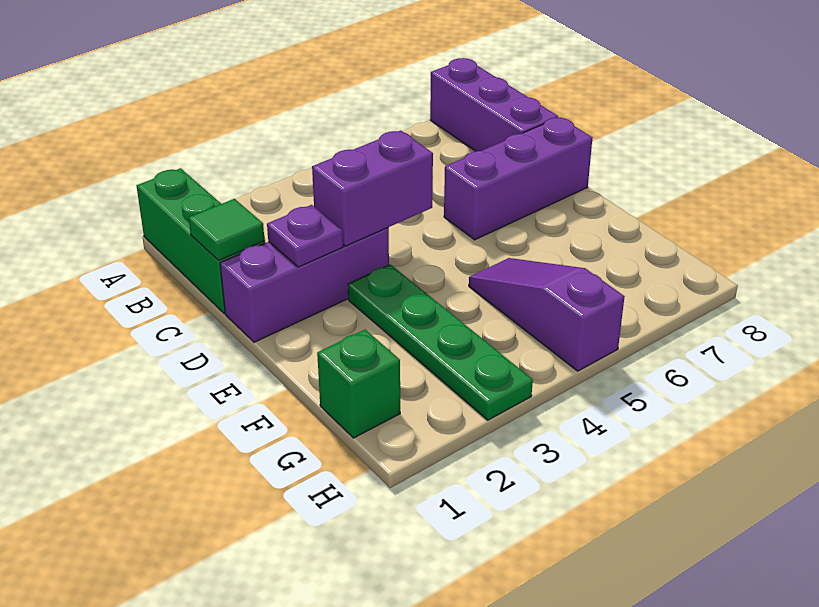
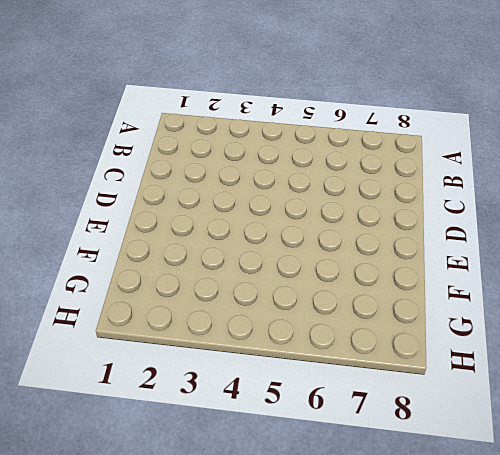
none -> green 1x3 brick [137,168,265,314]
none -> purple 1x3 brick [430,58,558,151]

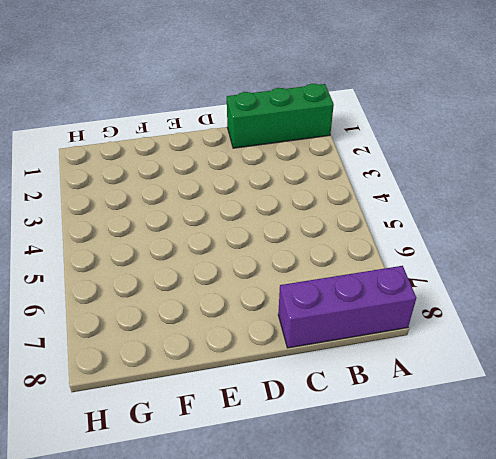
none -> purple 1x3 brick [220,228,389,342]
none -> purple 1x3 brick [444,117,592,240]

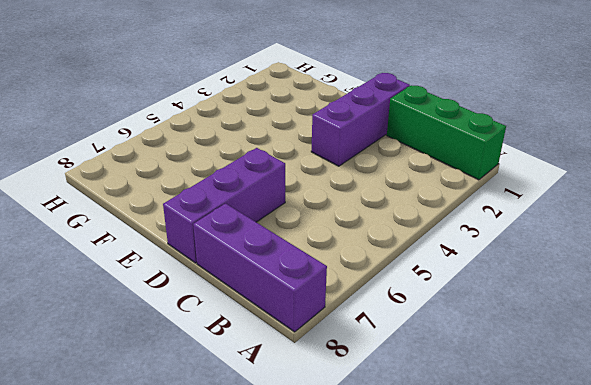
none -> green 1x4 plate [348,265,533,420]
none -> purple 1x3 slope [469,258,625,371]

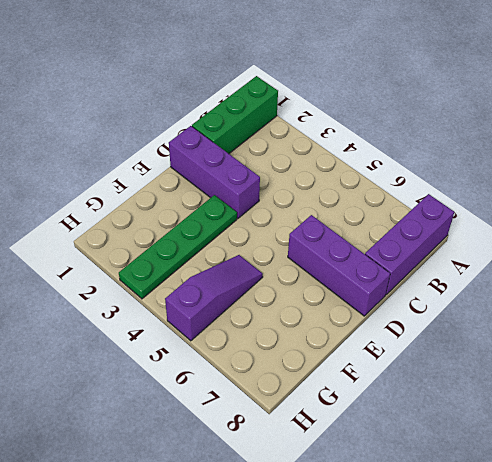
none -> green 1x1 brick [317,330,400,438]
none -> green 1x1 tile [189,199,265,260]

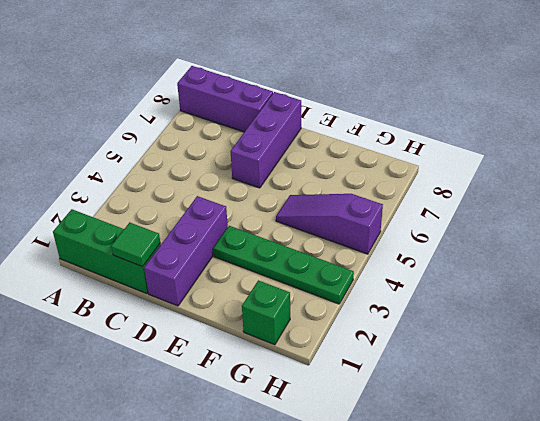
none -> purple 1x1 plate [267,205,343,267]
none -> purple 1x2 brick [312,130,433,246]

